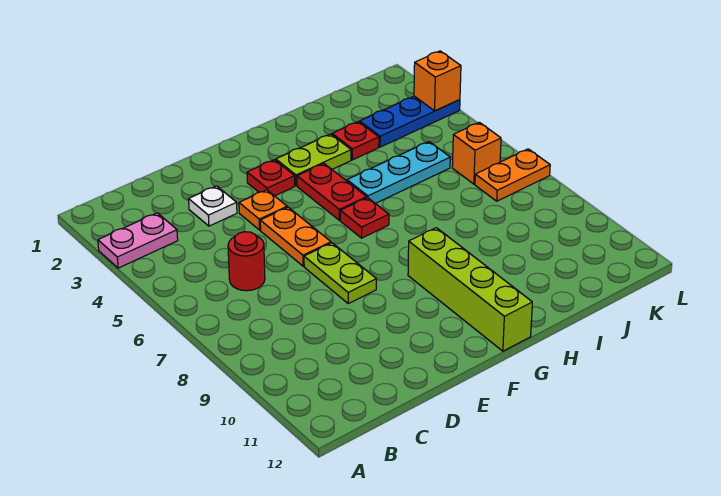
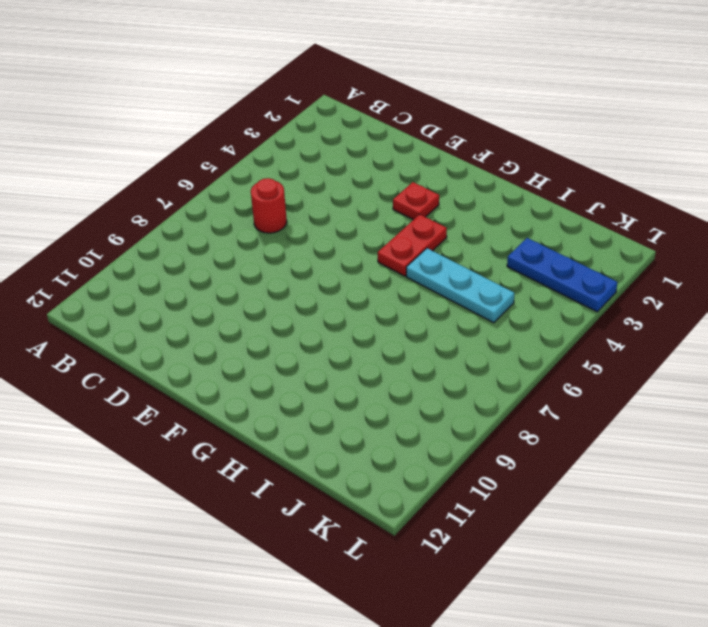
none -> pink 1x2 plate [98,213,178,268]
none -> white 1x1 plate [189,186,237,226]
none -> orange 1x1 plate [239,190,287,230]

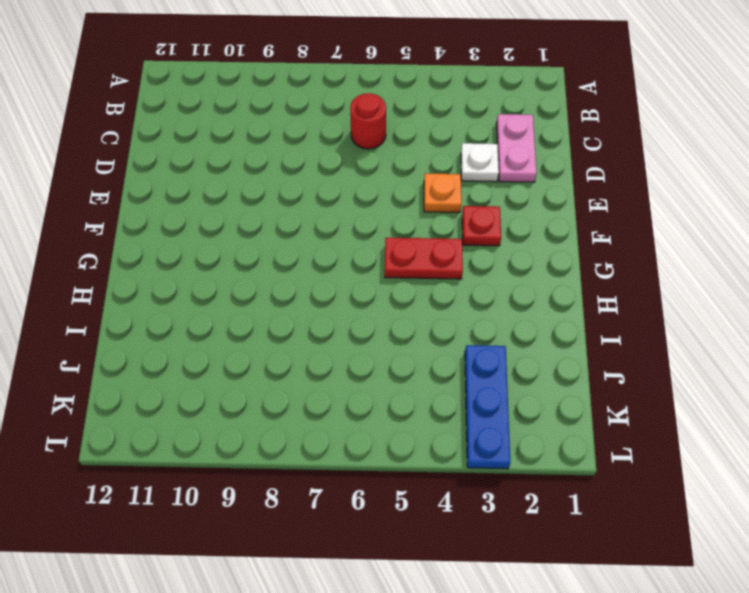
pink 1x2 plate [497,114,537,182] -> pink 1x2 plate moved to [98,213,178,268]
none -> orange 1x2 plate [260,207,331,266]
none -> lime 1x2 plate [304,243,376,303]
none -> lime 1x2 plate [276,134,351,186]

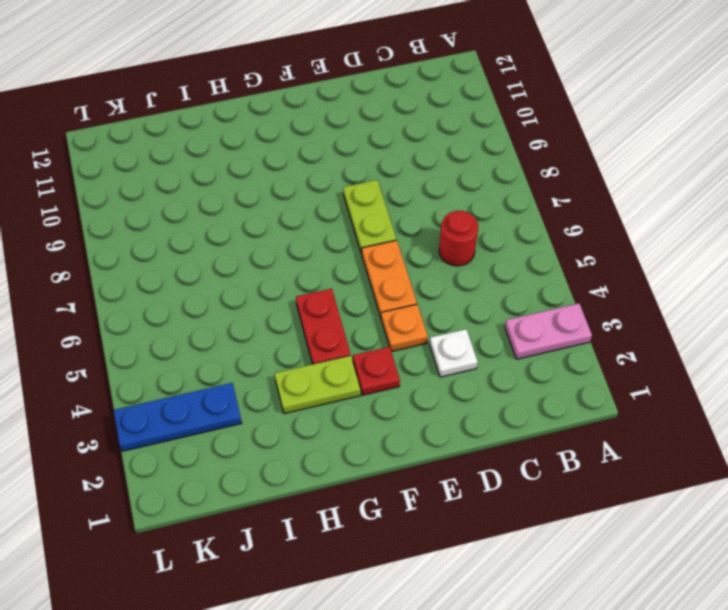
none -> red 1x1 plate [340,198,389,238]
none -> lime 1x4 brick [408,228,532,351]
none -> cyan 1x3 plate [347,142,450,203]

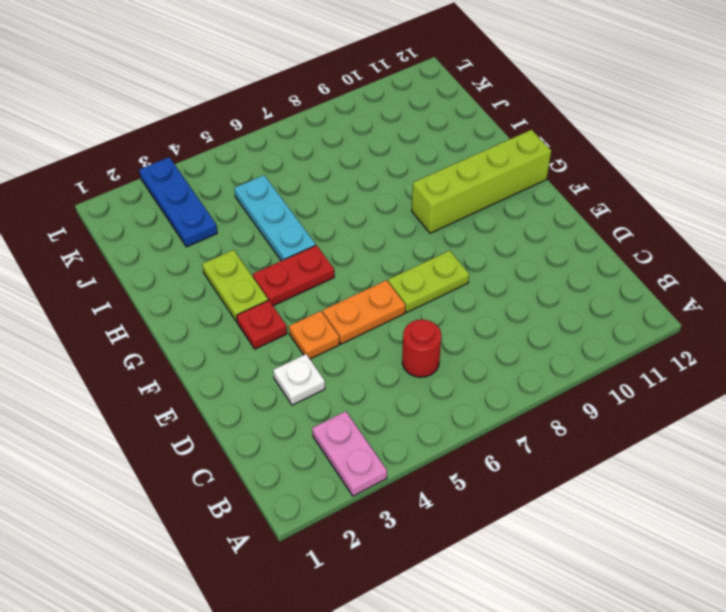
none -> red 1x1 plate [340,198,389,238]
none -> red 1x1 plate [332,122,379,160]
none -> orange 1x1 brick [452,122,501,184]

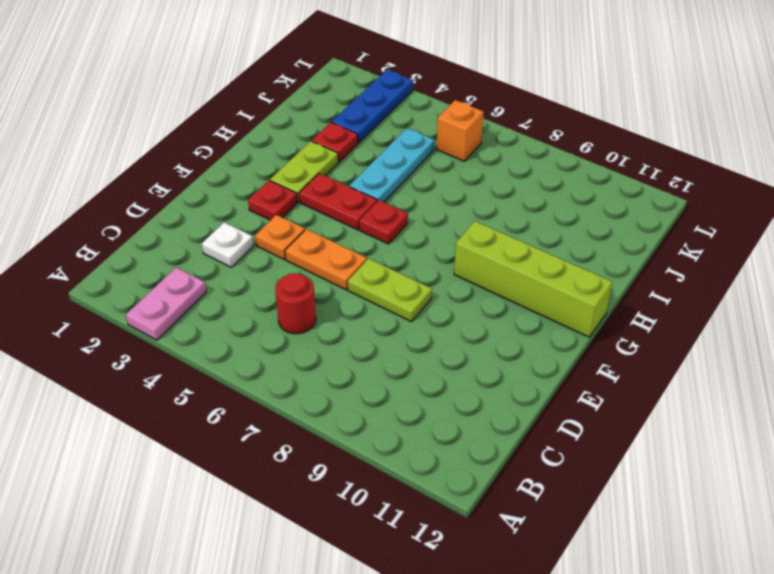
none -> orange 1x2 plate [475,149,550,201]
none -> orange 1x1 brick [414,51,461,111]

